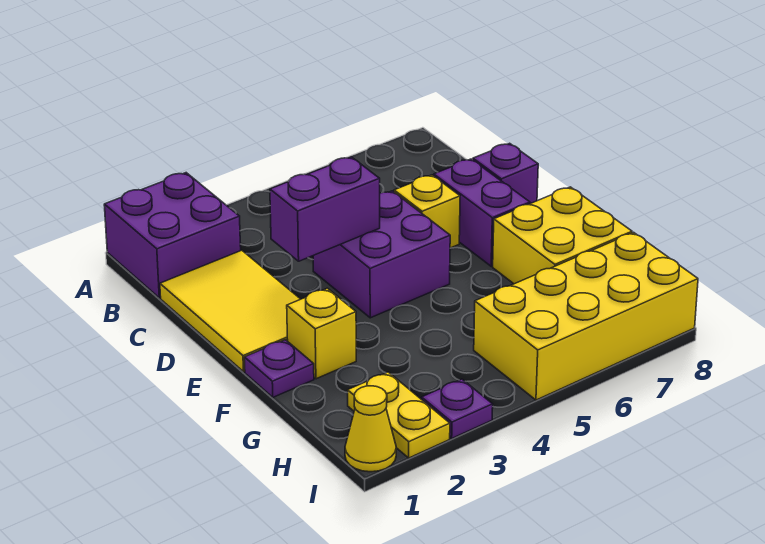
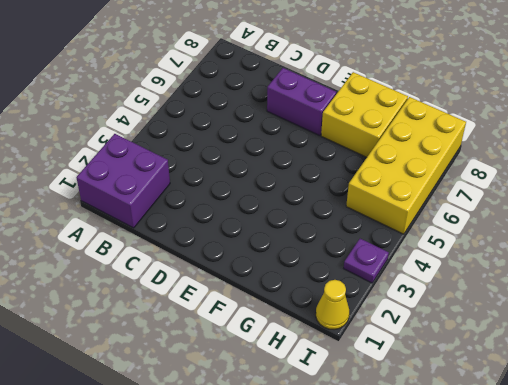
none -> yellow 2x3 tile [160,250,300,372]
none -> purple 2x2 brick [313,191,450,318]
none -> yellow 1x1 brick [394,175,460,248]

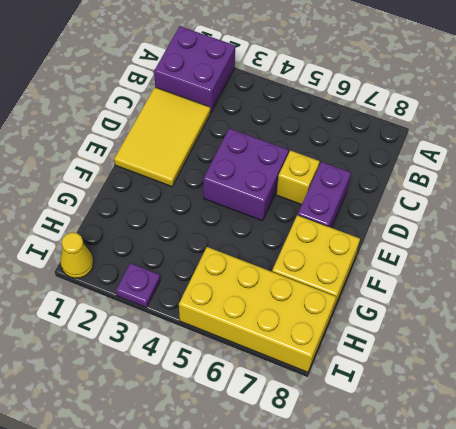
none -> purple 1x1 brick [473,143,538,204]
none -> purple 1x1 plate [244,340,314,397]
none -> yellow 1x1 brick [287,288,356,379]

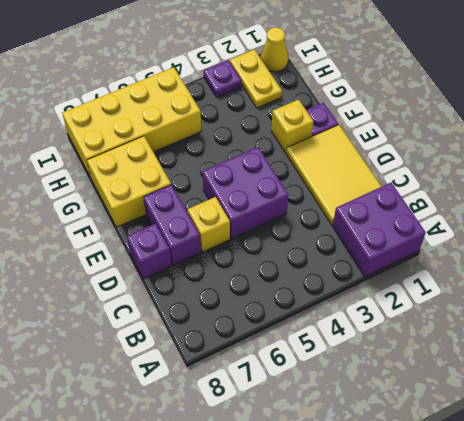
none -> purple 1x2 brick [270,157,380,261]

